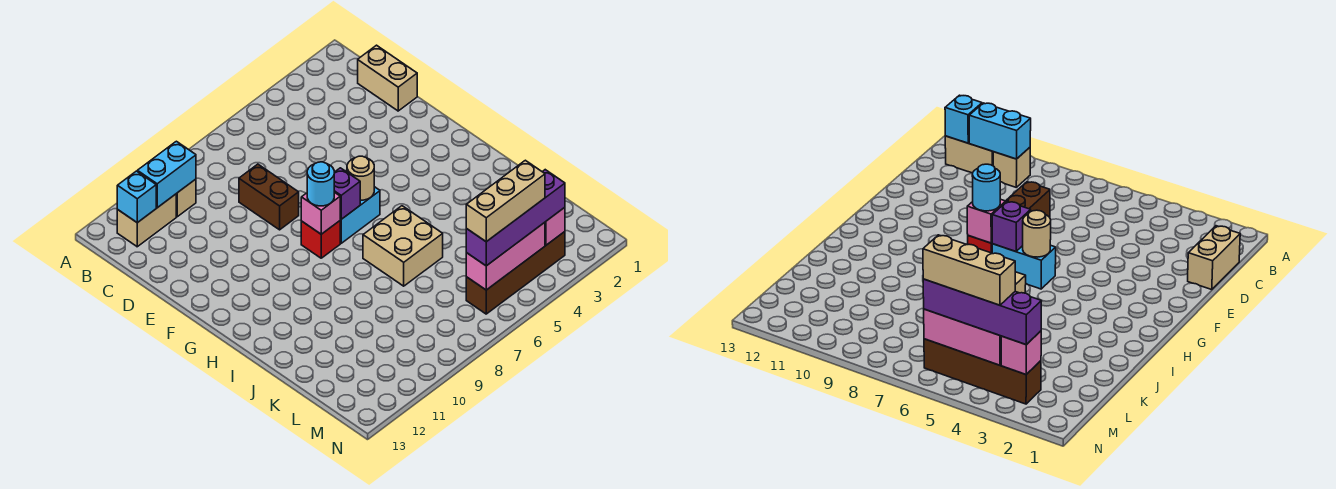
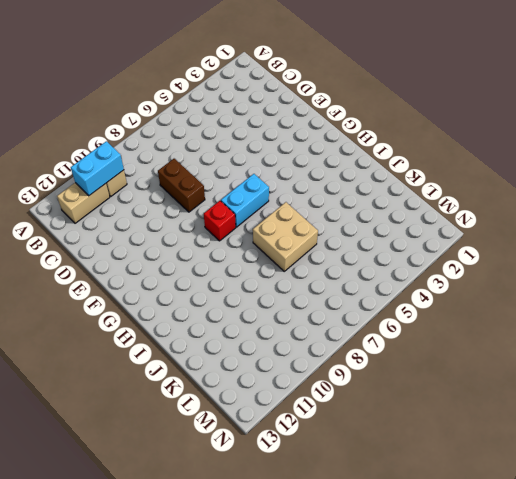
none -> tan 1x2 brick [358,45,417,111]
none -> brown 1x4 brick [466,232,565,314]
none -> cyan 1x1 brick [117,171,156,223]

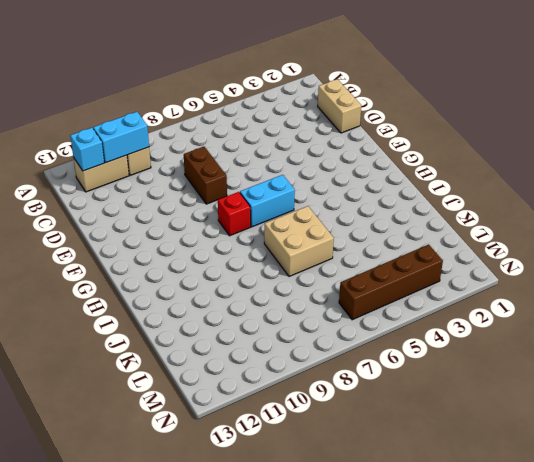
none -> tan 1x1 round brick [347,156,374,200]
none -> purple 1x1 brick [334,168,360,219]
none -> pink 1x1 brick [301,192,340,234]

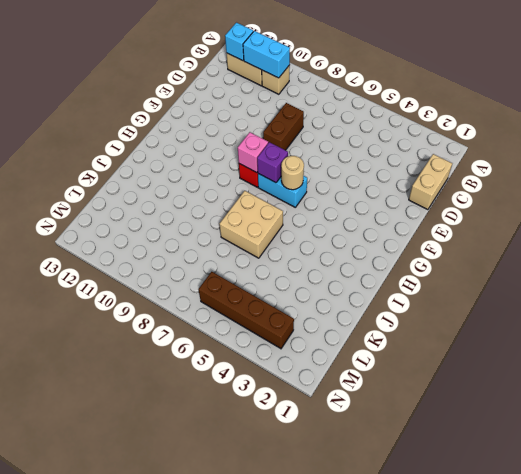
none -> pink 1x1 brick [545,207,565,245]
none -> pink 1x3 brick [466,222,545,290]
none -> cyan 1x1 round brick [307,162,334,206]

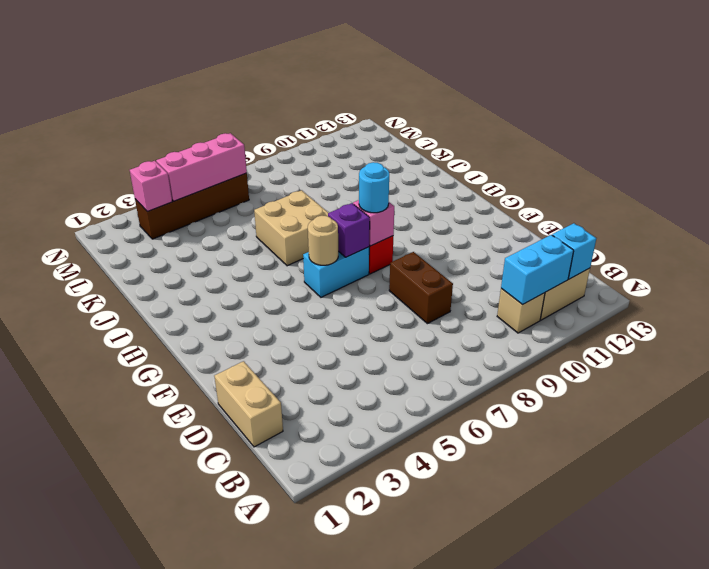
none -> purple 1x4 brick [466,170,565,266]
none -> tan 1x3 brick [466,160,545,242]

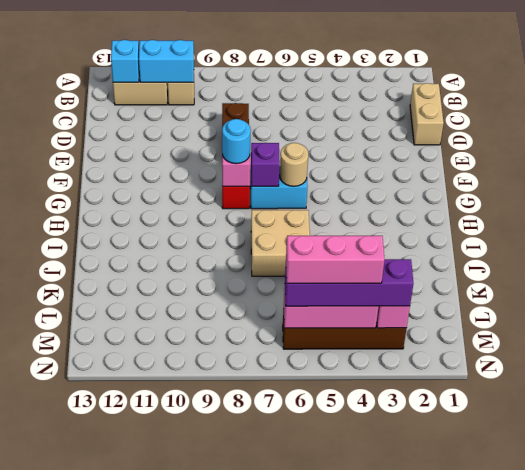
pink 1x3 brick [286,236,385,283] -> tan 1x3 brick [466,160,545,242]

